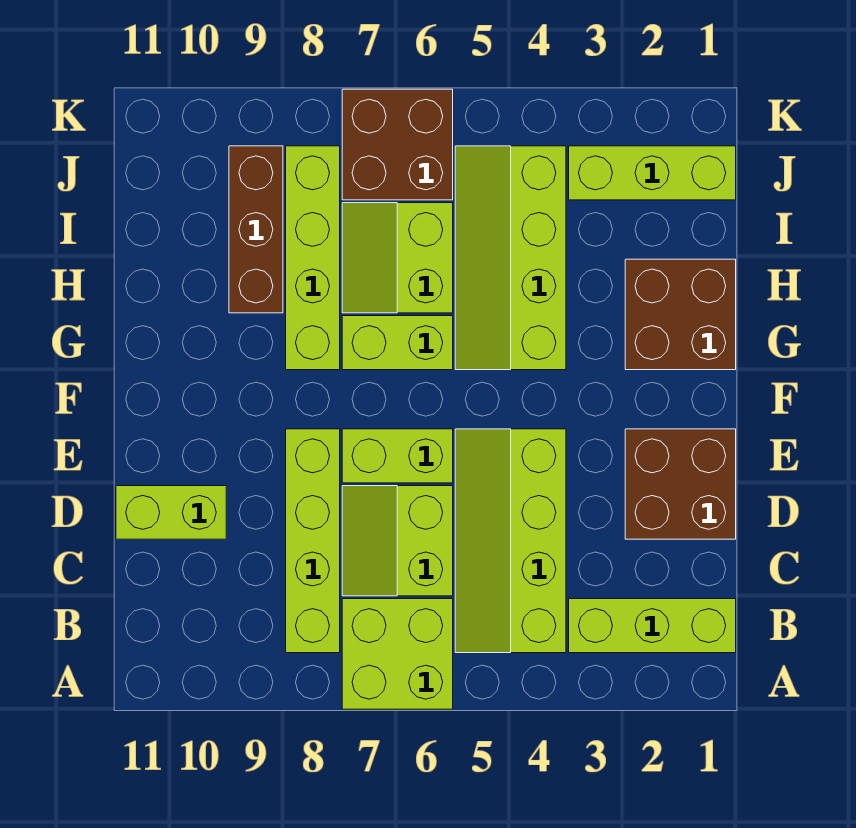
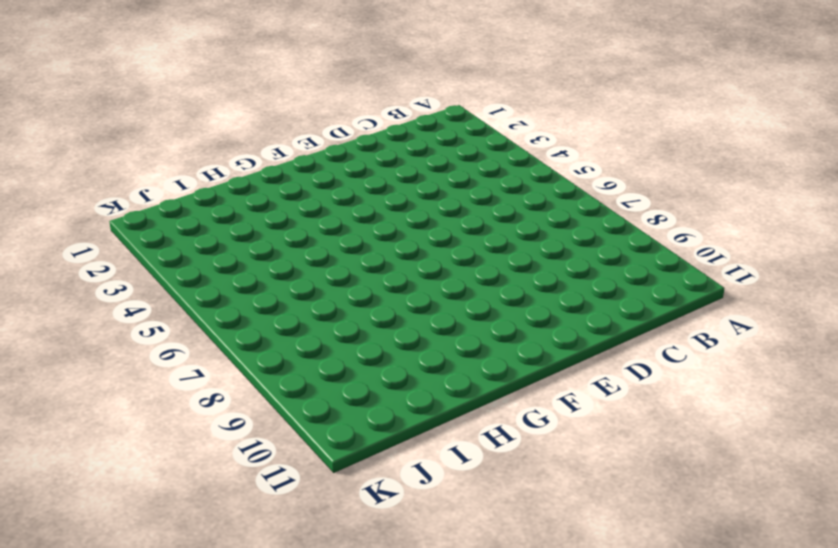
none -> lime 2x2 brick [342,599,453,709]
none -> lime 1x3 brick [569,599,736,653]
none -> lime 2x4 slope [455,429,566,653]

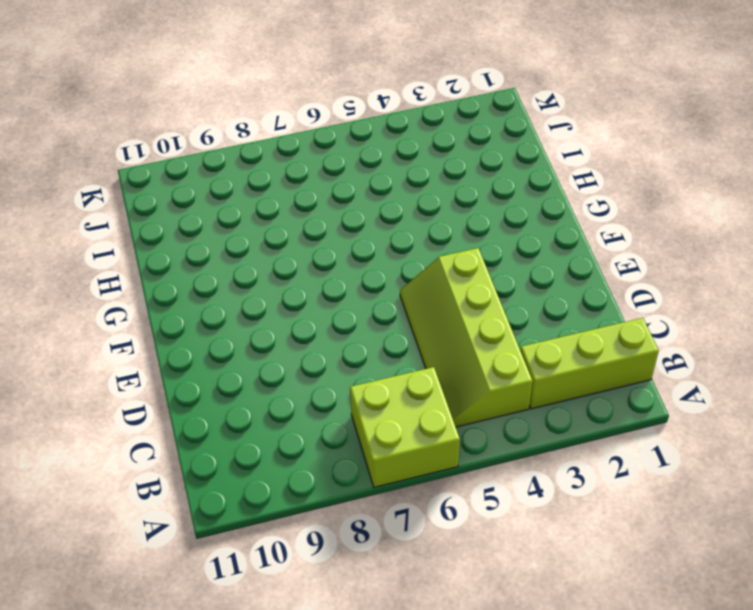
none -> lime 1x4 brick [286,429,340,653]
none -> lime 2x2 slope [342,486,453,596]
none -> brown 2x2 brick [625,429,736,539]

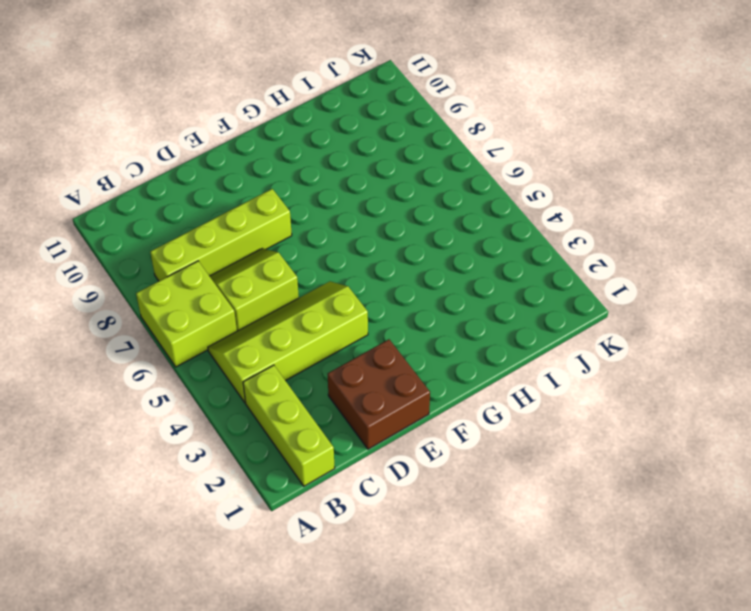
none -> lime 1x2 brick [116,486,226,539]
none -> lime 1x2 brick [342,429,453,483]
none -> brown 2x2 brick [625,259,736,370]

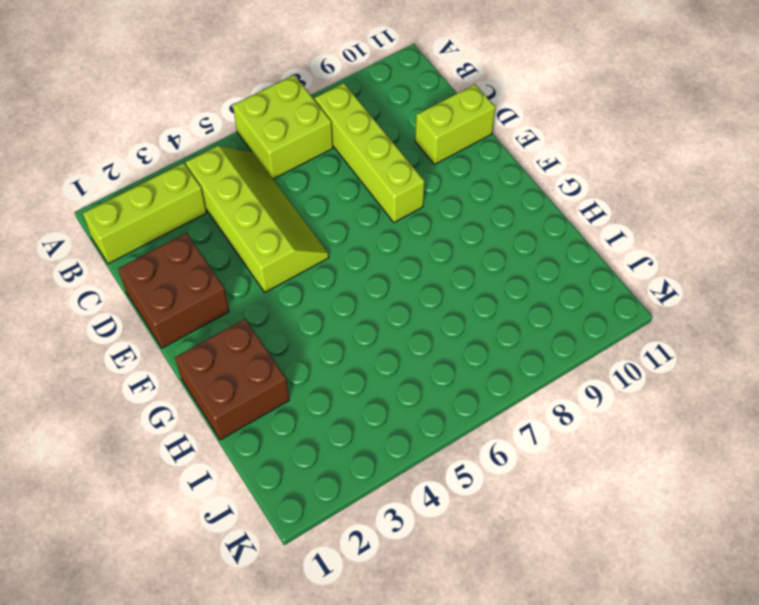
none -> lime 2x2 slope [342,486,453,596]
none -> lime 1x2 brick [342,429,453,483]
none -> lime 2x4 slope [455,146,566,370]

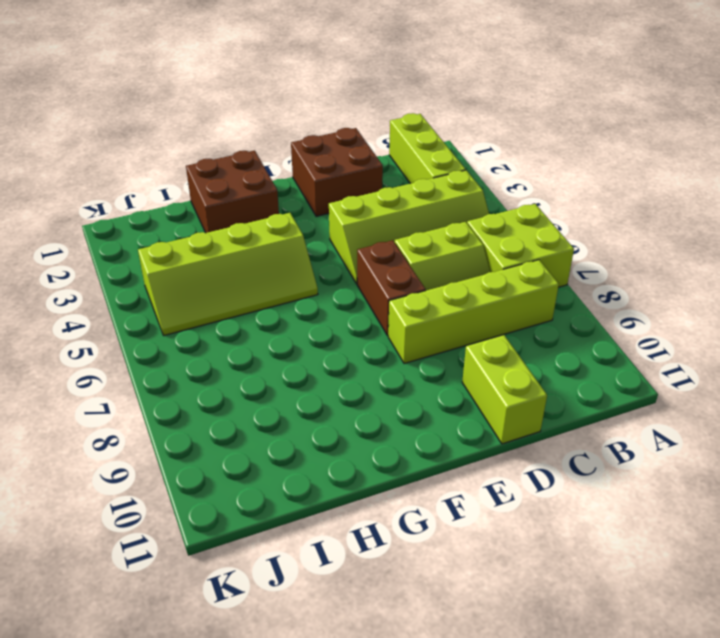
brown 1x2 brick [357,240,426,336] -> lime 1x2 brick [342,429,453,483]
none -> lime 1x2 brick [342,316,453,370]
none -> lime 1x4 brick [286,146,340,370]
none -> lime 2x2 slope [342,203,453,313]

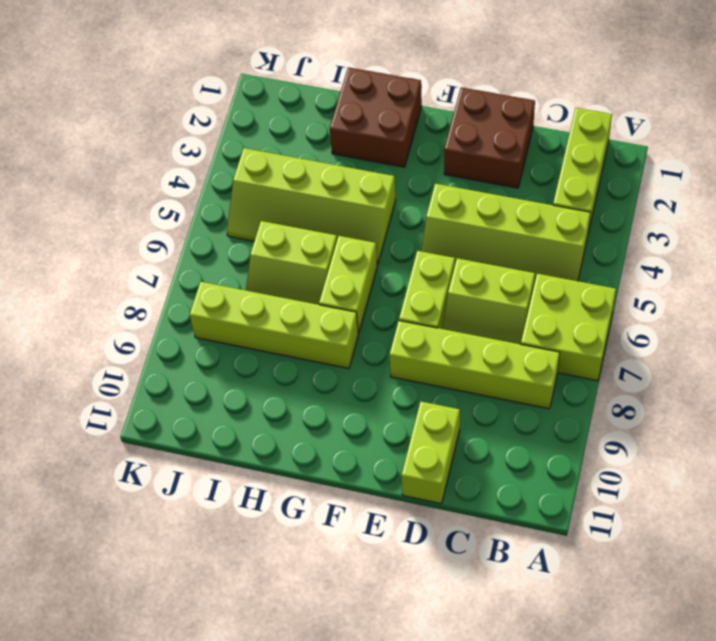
none -> brown 1x3 brick [229,146,283,313]
none -> lime 1x3 brick [569,146,736,200]
none -> brown 2x2 brick [342,89,453,200]

